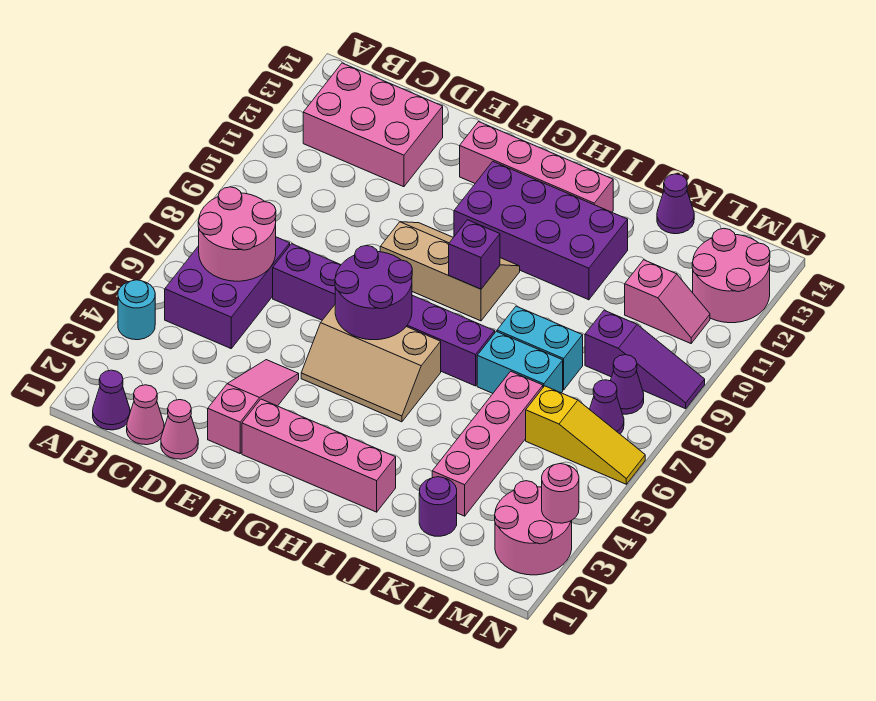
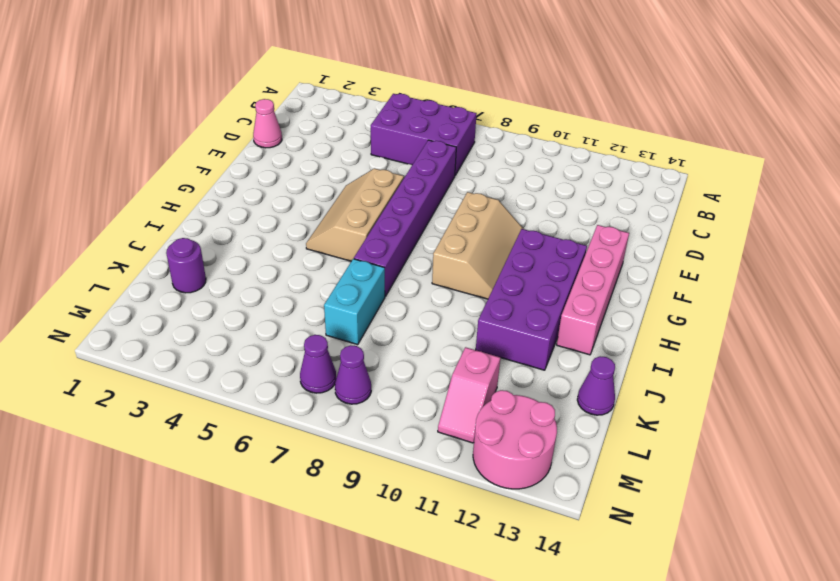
none -> cyan 1x1 round brick [118,280,155,340]
none -> purple 1x1 cone [93,370,130,430]
none -> pink 2x3 brick [303,63,443,187]

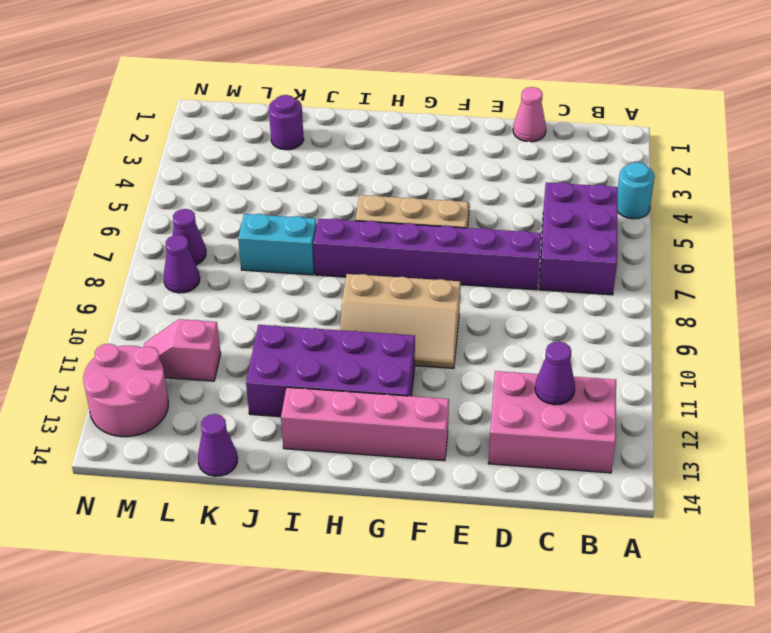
purple 1x1 cone [535,341,575,405] -> purple 1x1 cone moved to [93,370,130,430]
none -> pink 1x1 cone [127,385,164,445]
none -> pink 1x3 slope [208,360,299,453]
none -> pink 1x4 brick [242,399,396,512]

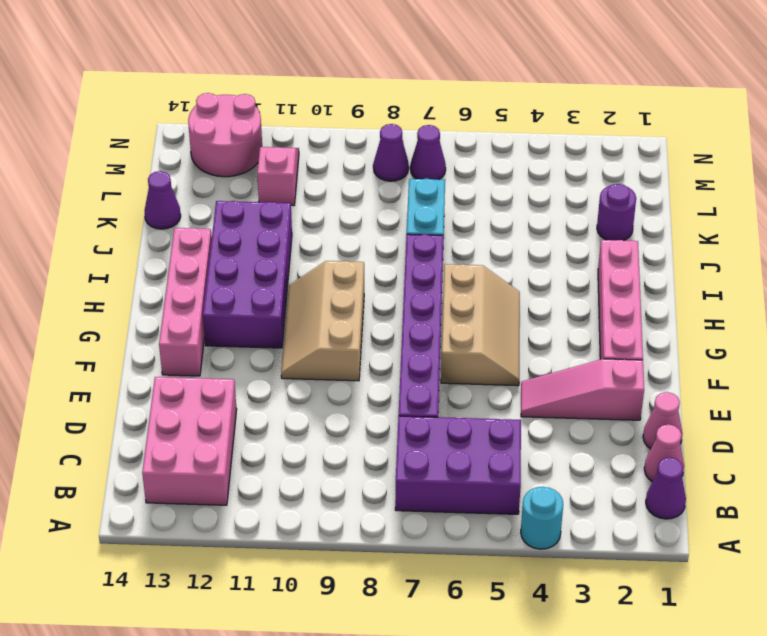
none -> cyan 1x2 brick [497,306,583,390]
none -> pink 1x4 brick [432,371,543,516]
none -> yellow 1x3 slope [526,386,645,484]

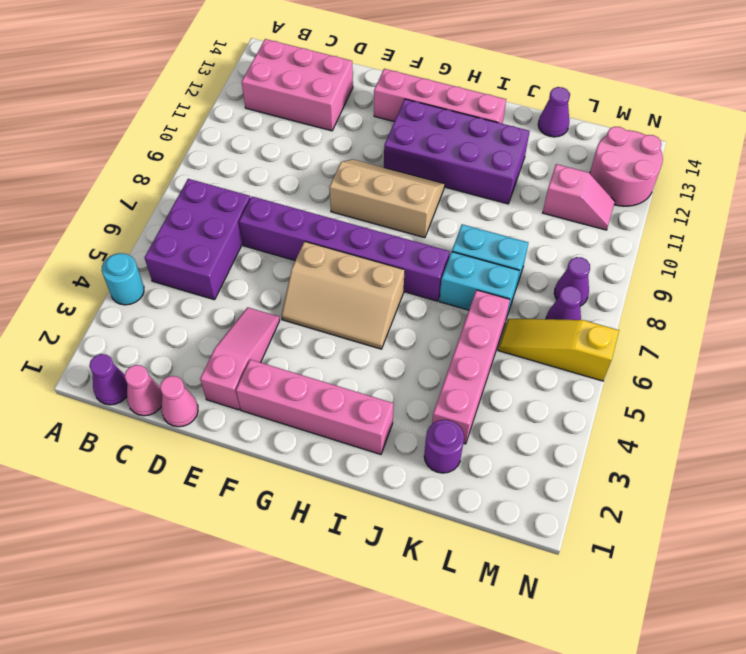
yellow 1x3 slope [498,319,619,381] -> yellow 1x3 slope turned to [526,386,645,484]
none -> purple 1x3 slope [585,310,705,409]
none -> pink 2x2 round brick [495,481,572,575]
none -> pink 2x2 round brick [198,187,276,281]

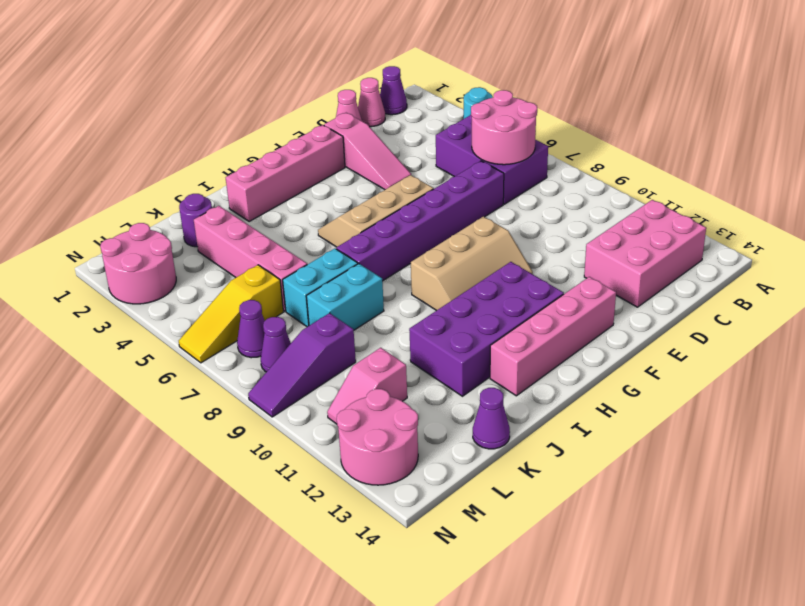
none -> purple 2x2 round brick [335,246,412,340]
none -> purple 1x1 brick [449,220,500,289]
none -> pink 1x1 round brick [542,464,579,523]

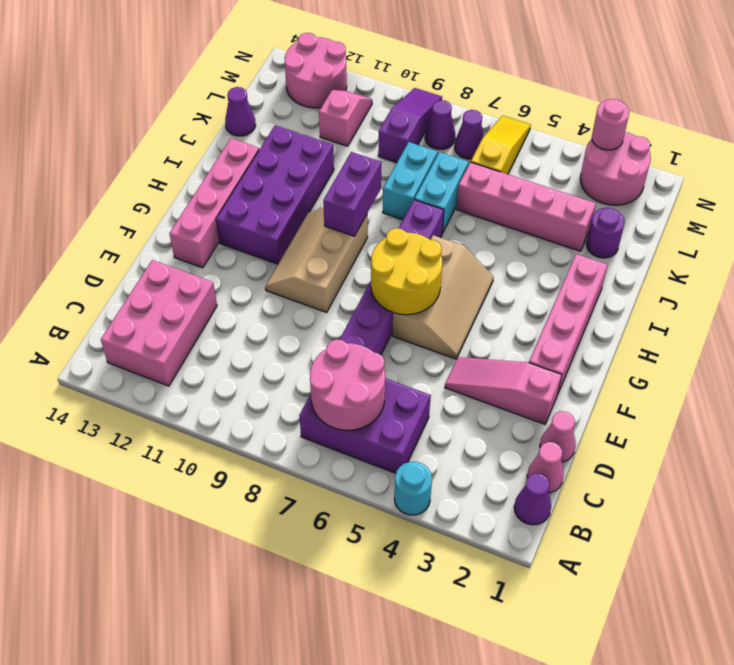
yellow 2x2 round brick [371,228,442,315] -> purple 2x2 round brick [335,246,412,340]
purple 1x2 brick [323,152,381,236] -> purple 1x1 brick [449,220,500,289]

